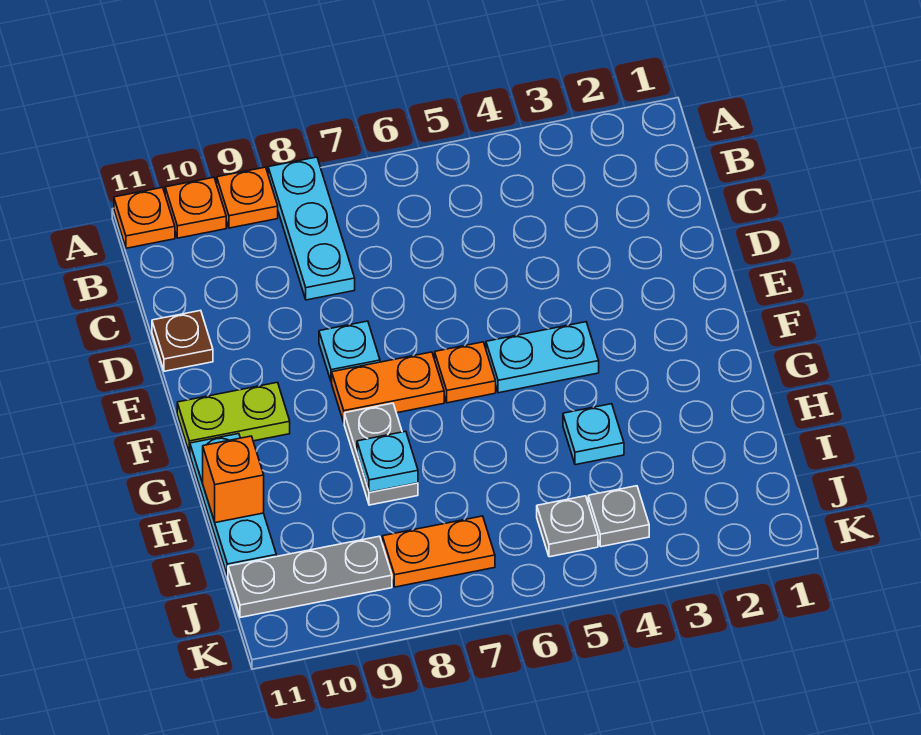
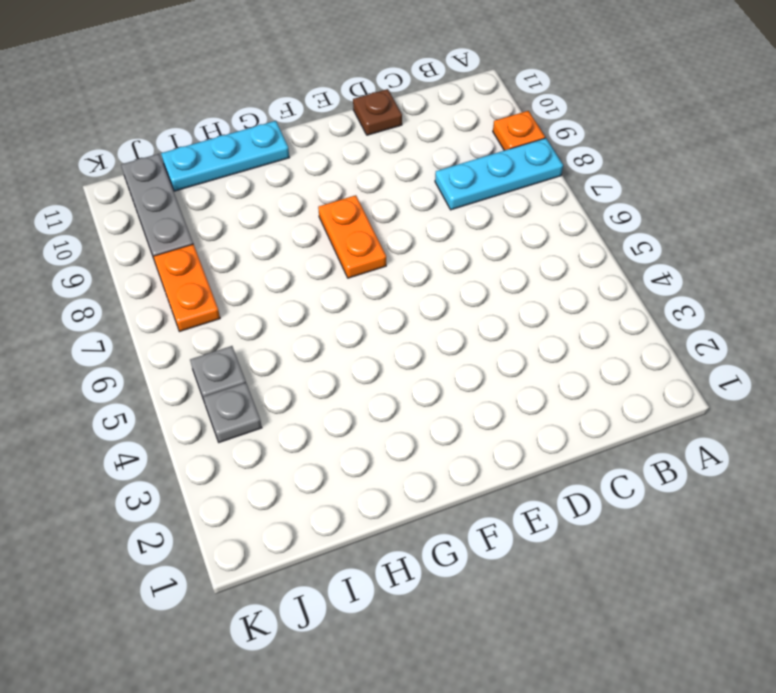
none -> orange 1x1 plate [165,177,226,238]
none -> orange 1x1 plate [114,187,175,248]
none -> cyan 1x1 plate [319,321,380,382]

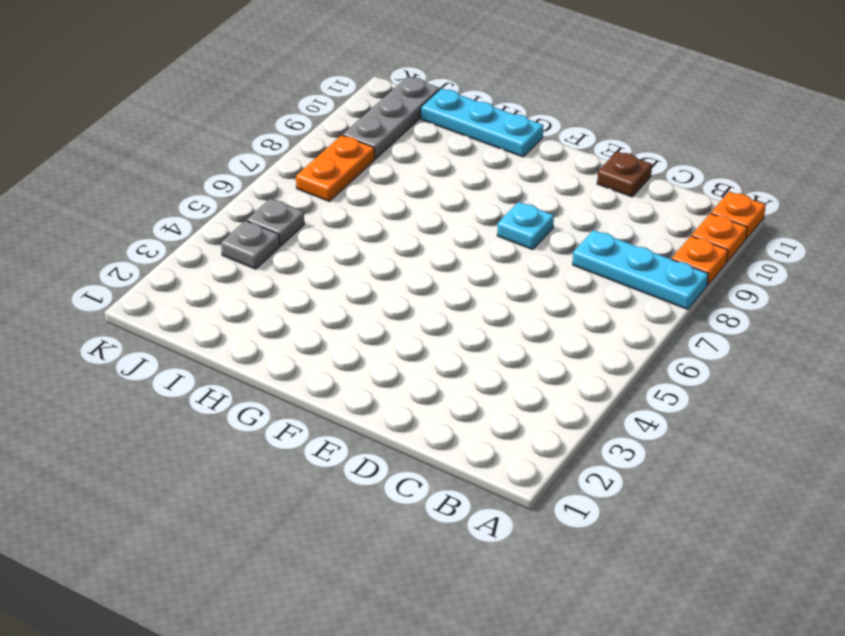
none -> cyan 1x2 plate [486,322,599,393]
none -> orange 1x1 plate [435,342,496,403]
none -> orange 1x2 plate [332,352,444,422]

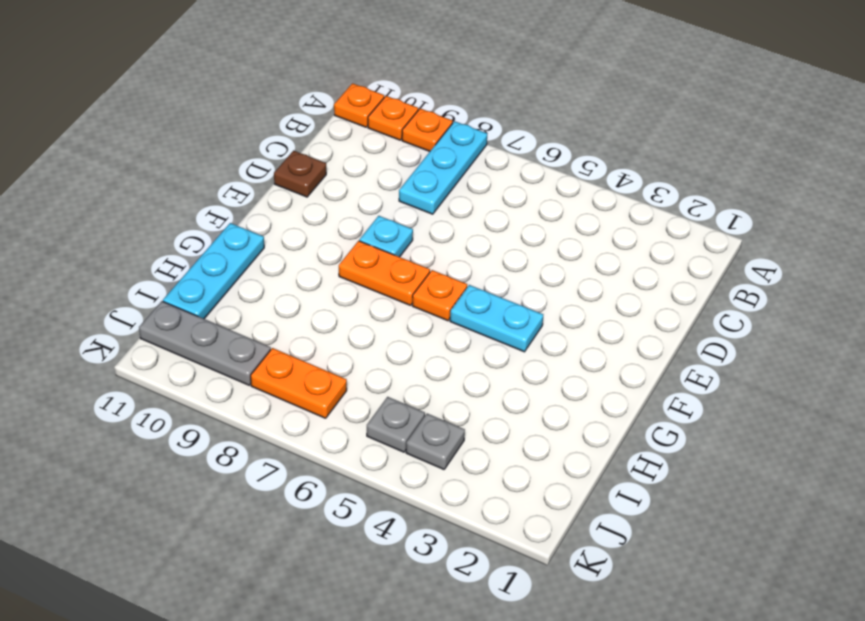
none -> lime 1x2 plate [177,382,290,453]
none -> grey 1x2 plate [344,403,418,505]
none -> cyan 1x1 plate [563,404,624,465]

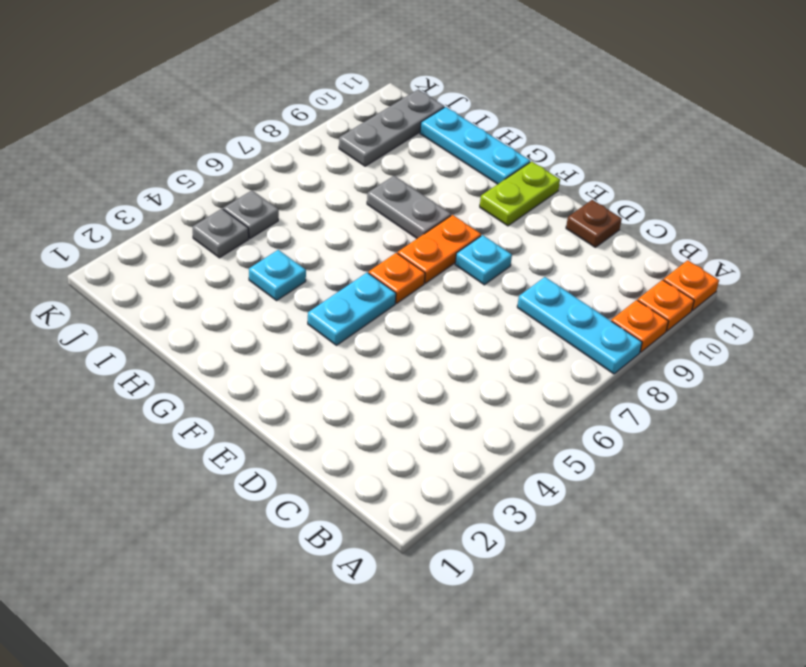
none -> orange 1x2 plate [382,516,495,587]
none -> cyan 1x1 plate [357,431,418,492]
none -> orange 1x1 brick [203,436,264,523]

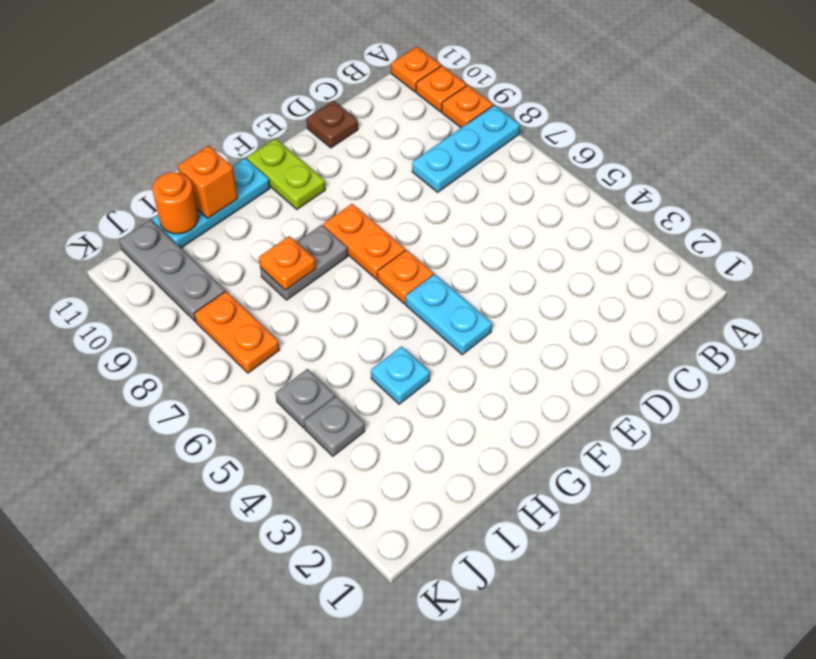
orange 1x1 plate [259,236,316,290] -> cyan 1x1 plate [357,431,418,492]
orange 1x1 round brick [152,172,198,234] -> none
none -> cyan 1x1 plate [319,321,380,382]

